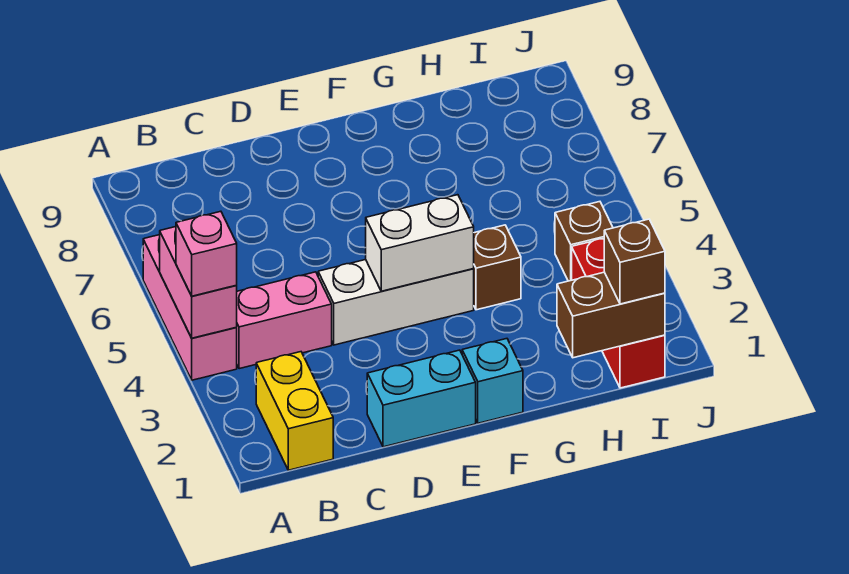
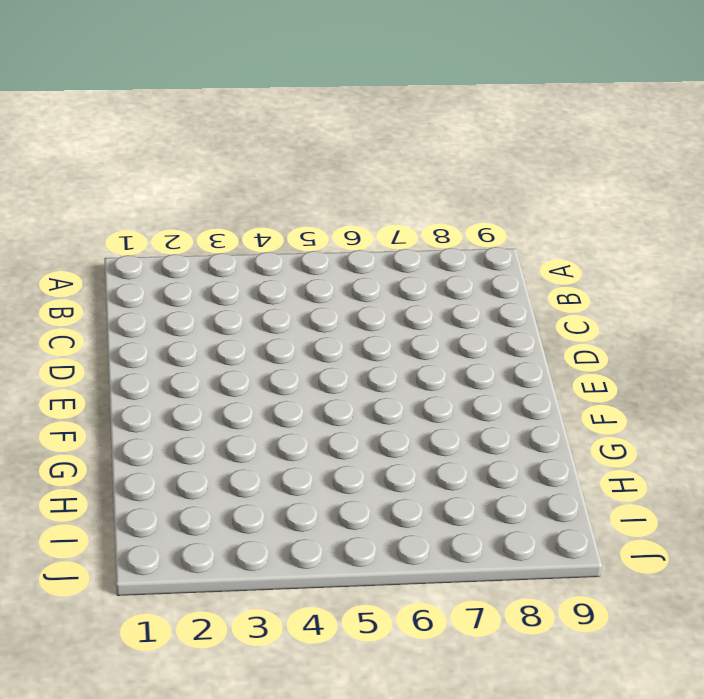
none -> pink 1x3 brick [143,235,237,380]
none -> yellow 1x2 brick [256,352,333,470]
none -> pink 1x2 brick [236,272,332,369]

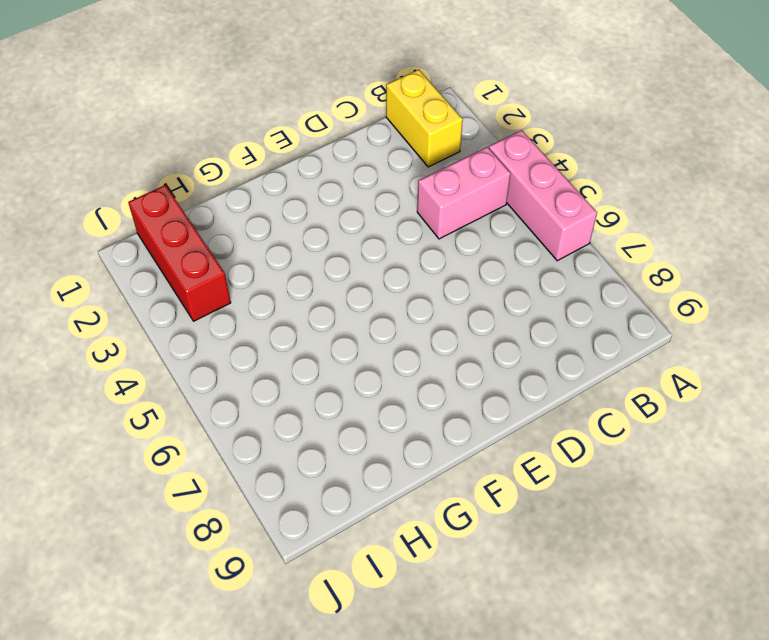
none -> cyan 1x2 brick [367,350,476,447]
none -> white 1x3 brick [318,260,474,345]
none -> cyan 1x1 brick [462,339,523,423]

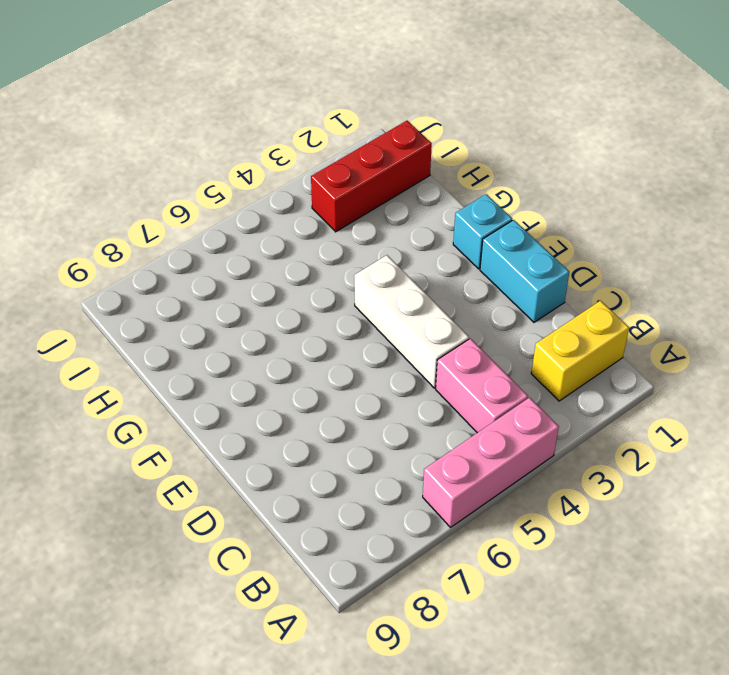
none -> brown 1x1 brick [474,225,521,310]
none -> brown 1x1 brick [555,202,613,281]
none -> pink 1x2 brick [160,227,237,338]

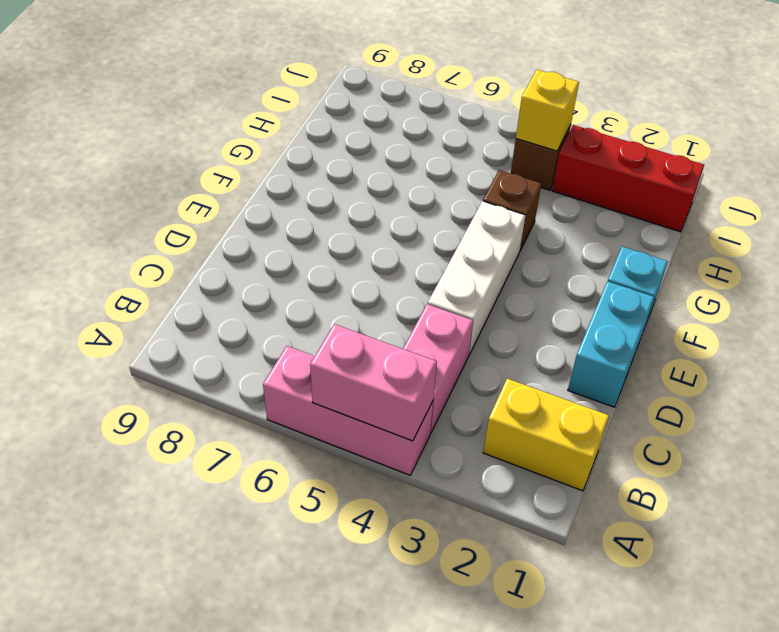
yellow 1x1 brick [516,70,579,151] -> none
none -> white 1x2 brick [366,195,474,291]
none -> brown 1x2 brick [557,272,665,358]
none -> pink 1x1 brick [176,211,237,296]

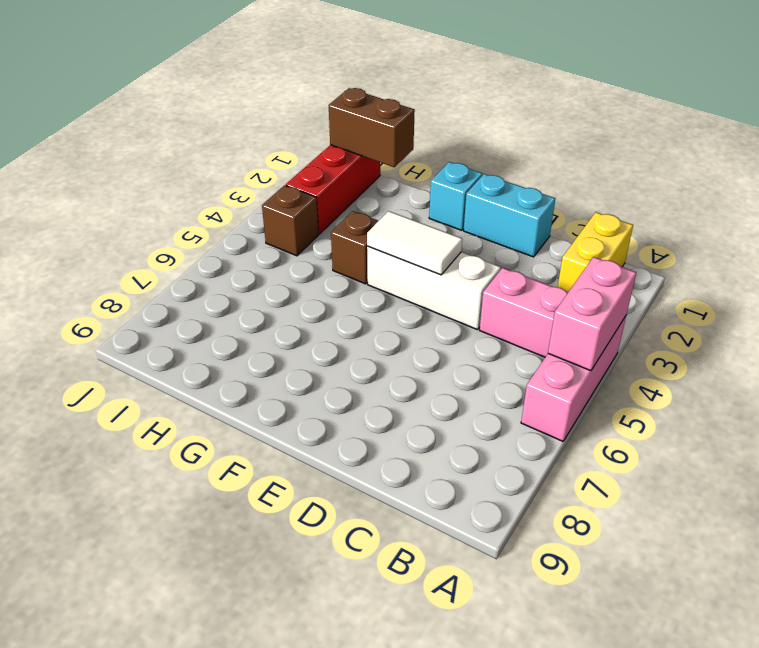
white 1x2 tile [367,211,462,275] -> white 1x2 brick [366,195,474,291]
none -> pink 1x1 brick [176,211,237,296]
none -> brown 1x1 brick [604,219,665,304]

